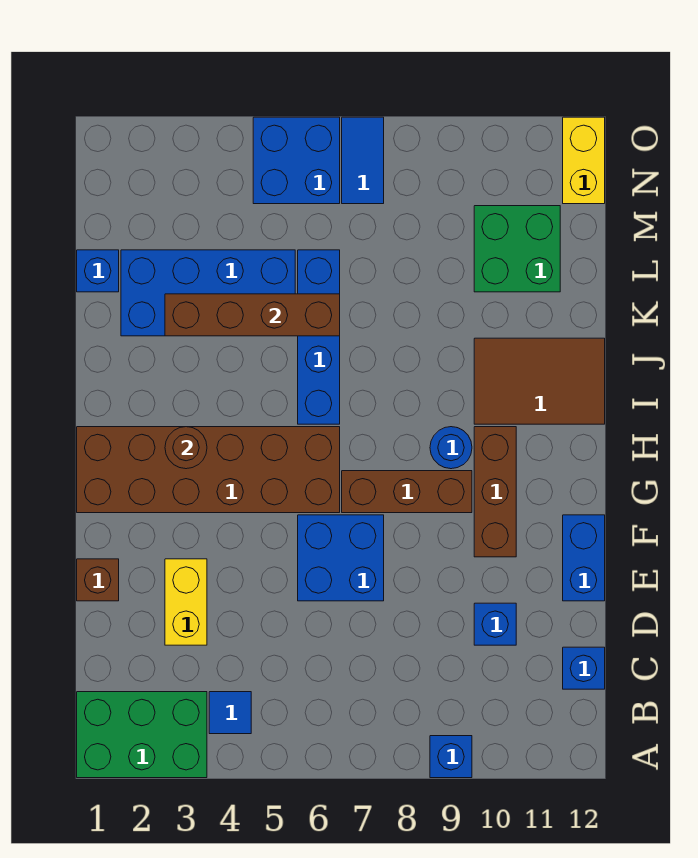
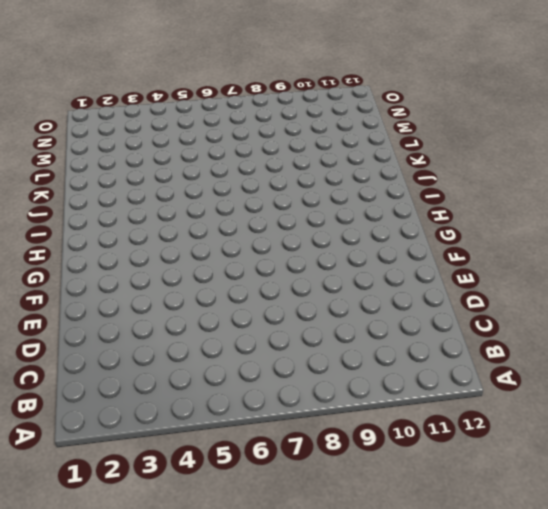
none -> green 2x3 brick [77,692,207,778]
none -> blue 1x1 brick [430,736,472,778]
none -> blue 1x1 tile [209,692,251,734]

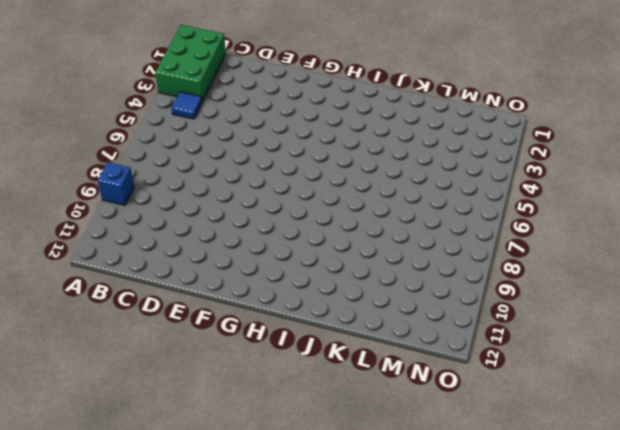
none -> blue 1x1 brick [563,647,605,689]
none -> yellow 1x2 brick [165,559,207,645]
none -> blue 1x1 brick [474,603,516,645]

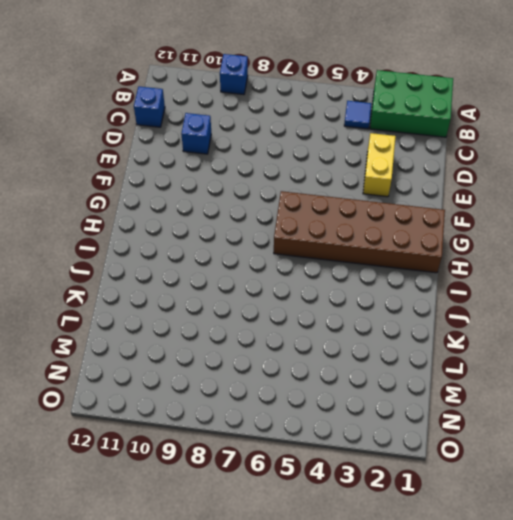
none -> brown 1x1 brick [77,559,119,601]
none -> blue 2x2 brick [298,515,384,601]
none -> blue 1x2 brick [563,515,605,601]

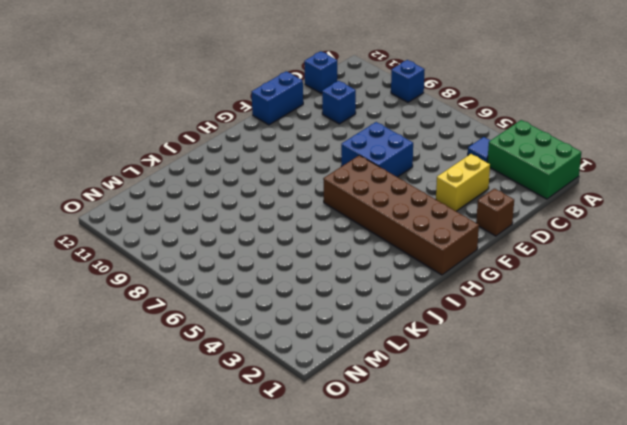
none -> brown 1x3 brick [474,427,516,557]
none -> brown 1x3 brick [342,471,472,513]
none -> blue 1x1 round brick [430,427,472,469]

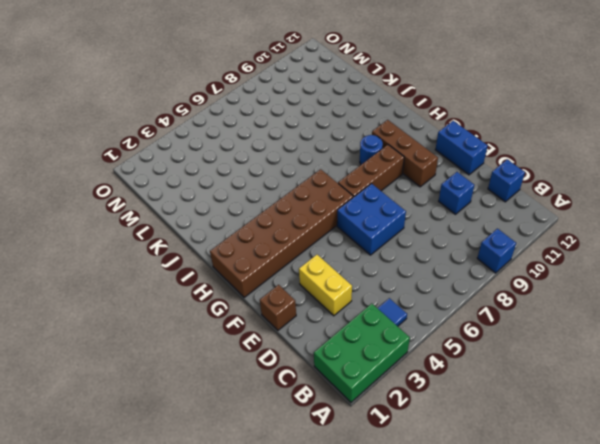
none -> blue 1x4 brick [298,250,340,424]
none -> brown 2x3 tile [474,338,605,424]
none -> blue 2x4 brick [121,250,295,336]

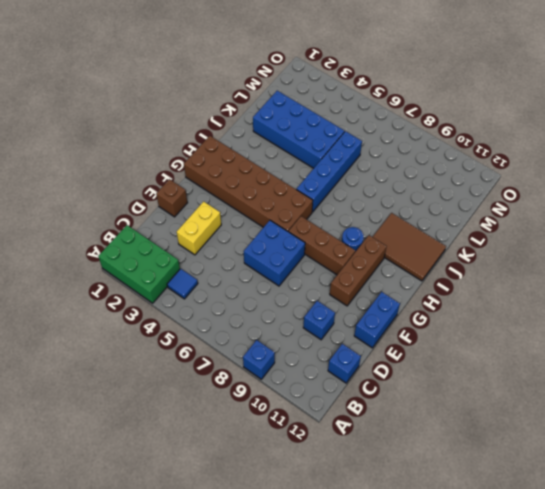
none -> blue 1x1 brick [77,250,119,292]
none -> green 2x2 brick [474,206,560,292]
none -> blue 2x2 brick [253,117,340,204]

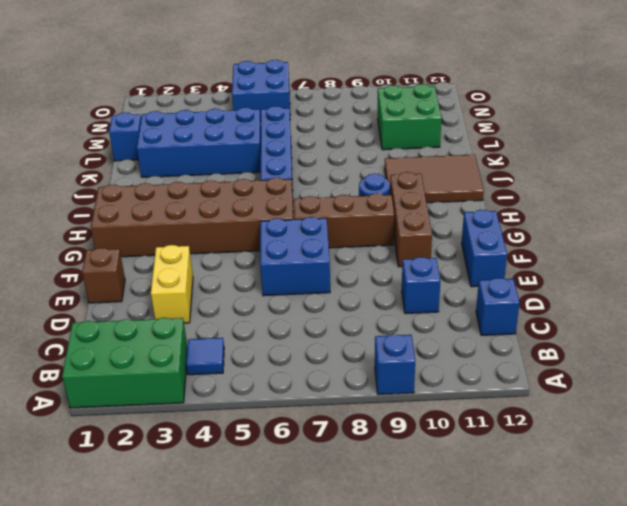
none -> blue 1x2 tile [342,117,384,204]
none -> yellow 1x2 brick [563,117,605,204]
none -> brown 1x1 round brick [165,427,207,469]

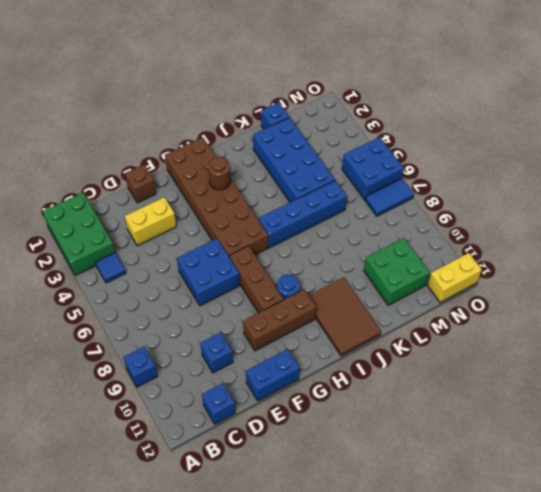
none -> brown 1x4 brick [165,294,340,336]

